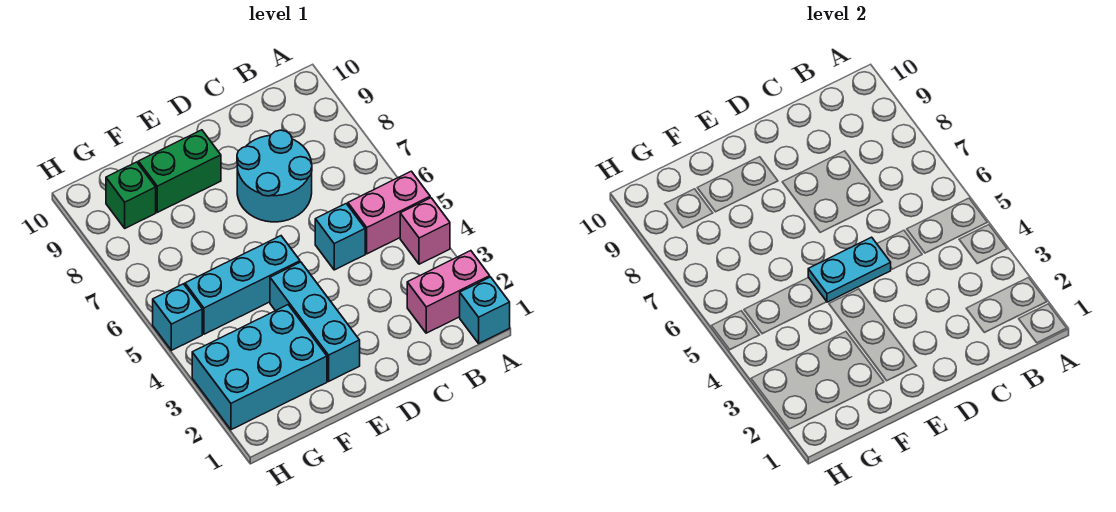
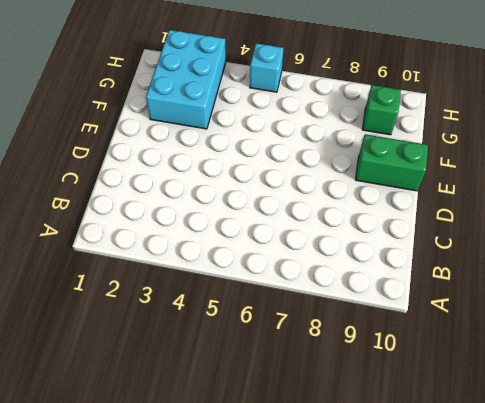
green 1x2 brick [355,134,428,191] -> green 1x2 brick turned to [138,130,221,212]
none -> cyan 1x1 brick [460,277,510,343]
none -> pink 1x2 brick [407,251,490,333]
none -> pink 1x1 brick [400,198,450,264]

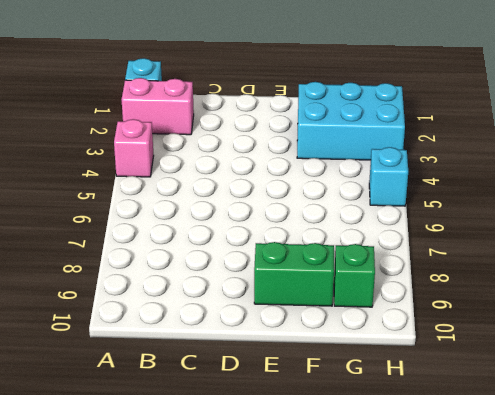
none -> pink 1x2 brick [348,171,430,254]
none -> cyan 1x1 brick [315,204,365,270]
none -> cyan 2x2 round brick [237,130,312,222]

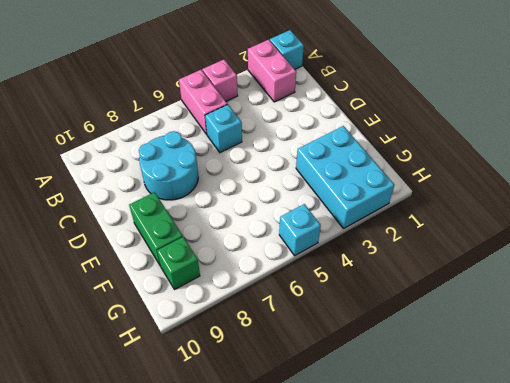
none -> cyan 1x3 brick [270,262,360,381]
none -> cyan 1x3 brick [185,236,300,334]
none -> cyan 1x2 plate [808,237,891,302]

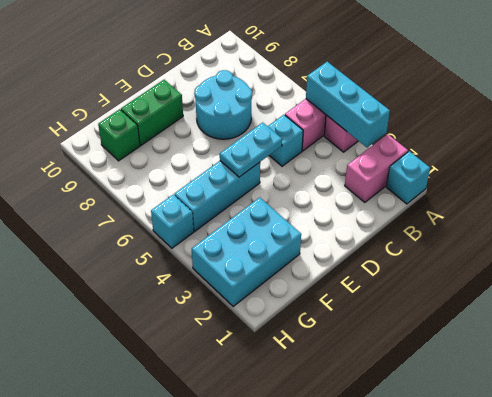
cyan 1x3 brick [306,62,390,147] -> cyan 1x3 brick moved to [270,262,360,381]

